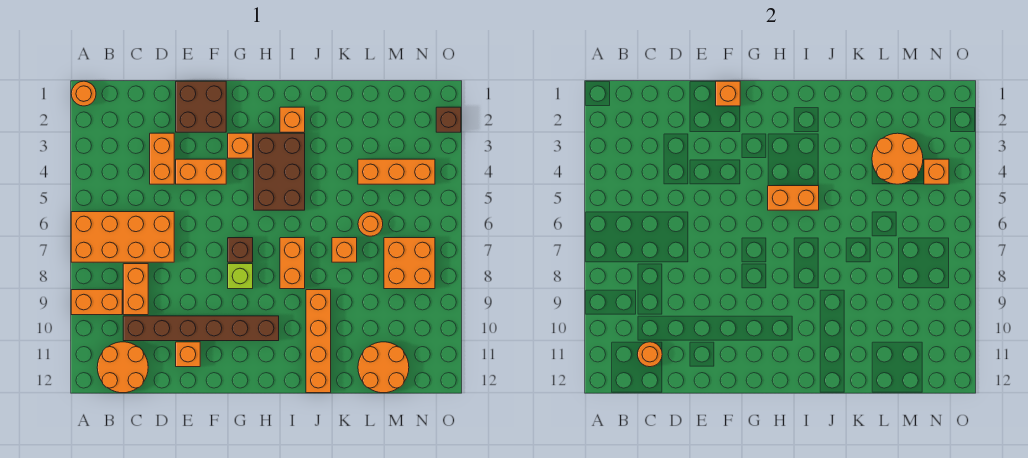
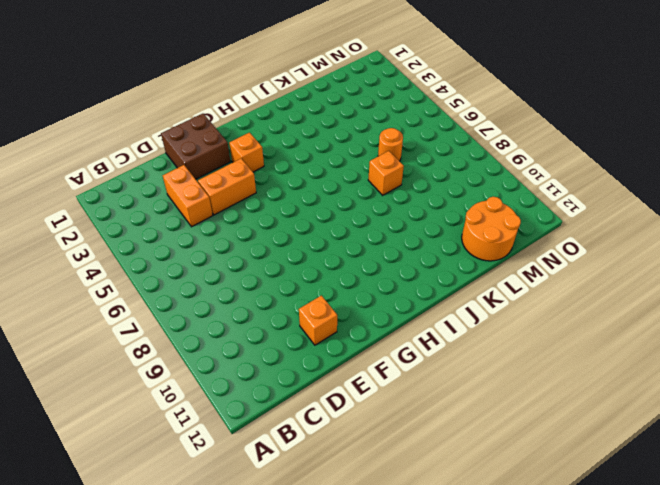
none -> orange 1x1 round brick [71,81,96,106]
none -> orange 2x4 brick [71,212,174,262]
none -> orange 1x2 brick [71,290,122,315]

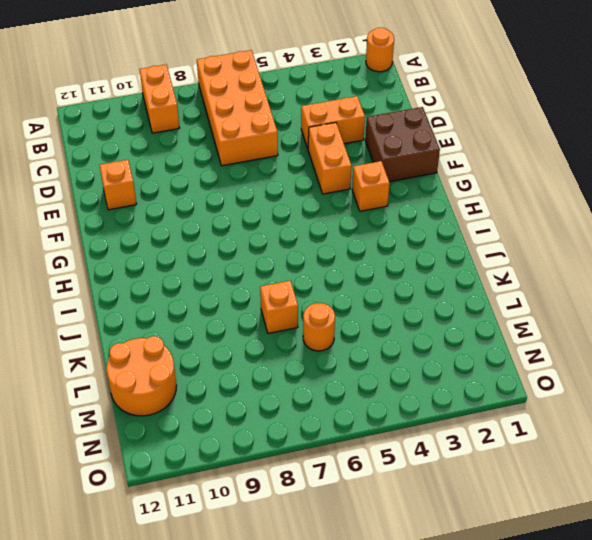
none -> orange 2x2 round brick [97,342,148,393]
none -> orange 1x2 brick [123,264,148,315]
none -> brown 1x6 brick [123,316,279,341]

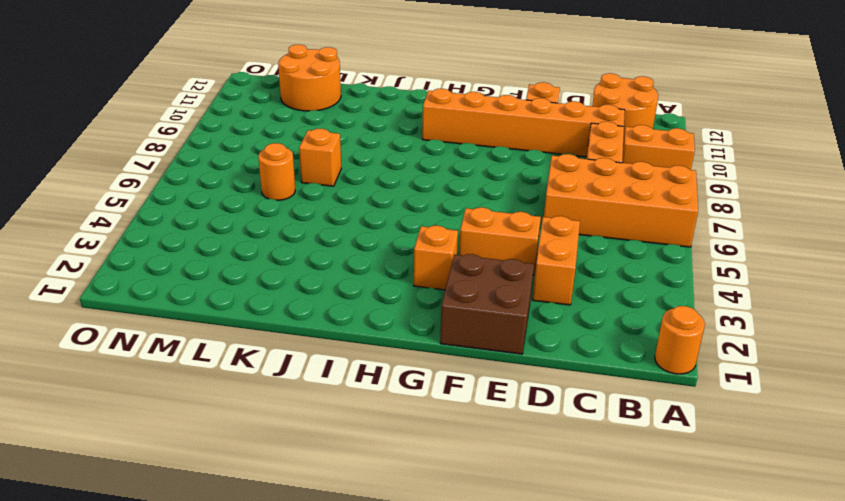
orange 1x6 brick [422,89,625,157] -> brown 1x6 brick [123,316,279,341]
none -> brown 1x1 brick [228,238,253,262]
none -> lime 1x1 brick [228,264,253,289]
none -> brown 2x3 brick [254,133,305,210]

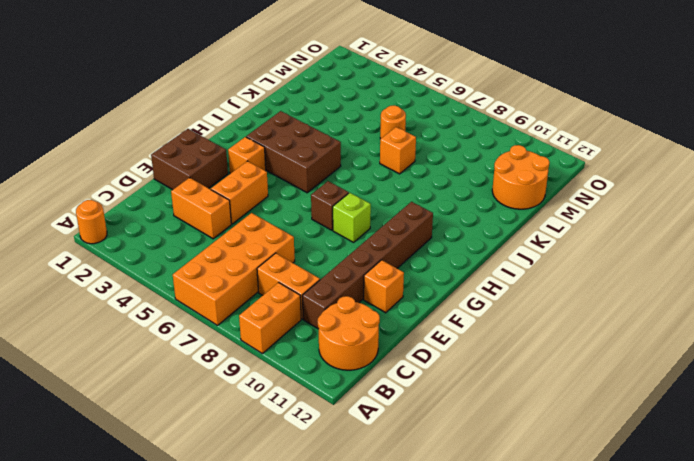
none -> orange 1x1 brick [280,107,305,132]
none -> orange 1x2 brick [280,238,305,289]
none -> orange 1x4 brick [306,290,331,393]

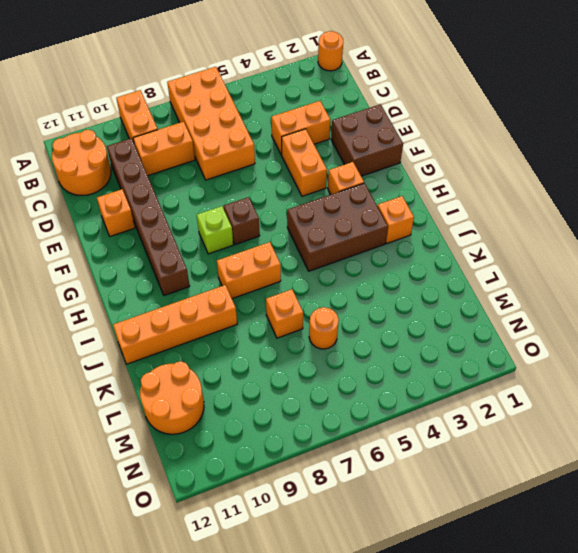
none -> orange 1x3 brick [358,159,435,184]
none -> orange 2x2 brick [384,238,435,289]
none -> brown 1x1 brick [436,107,461,132]

